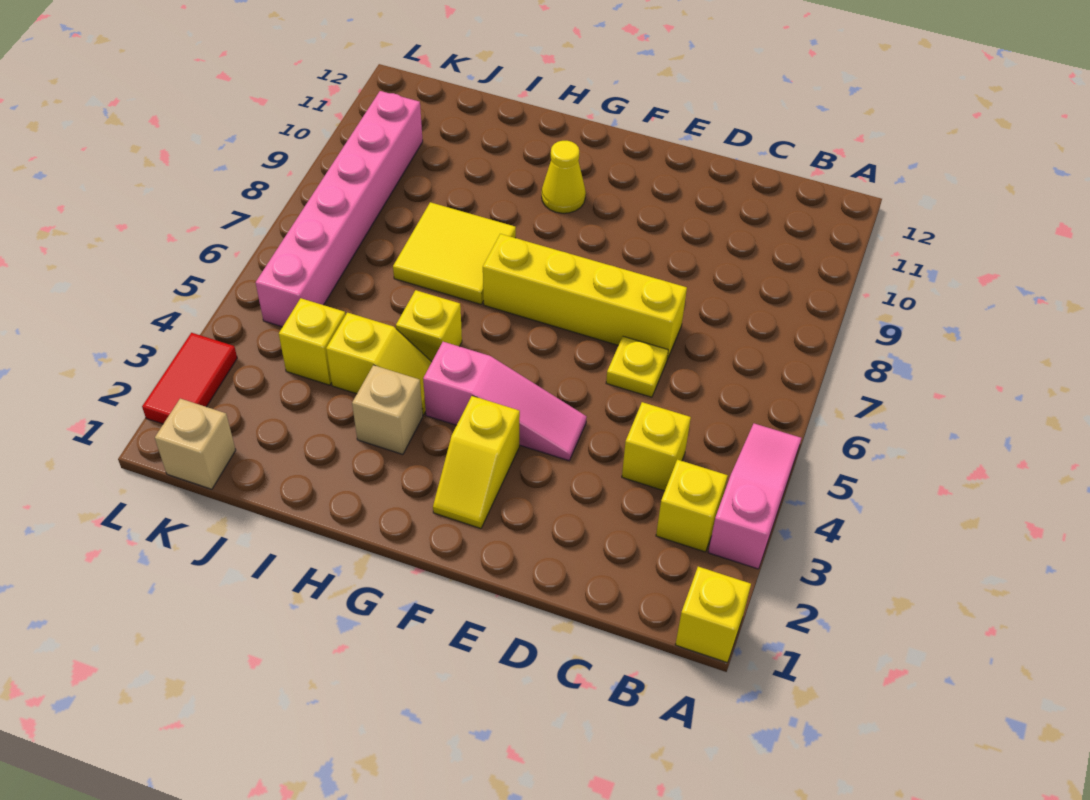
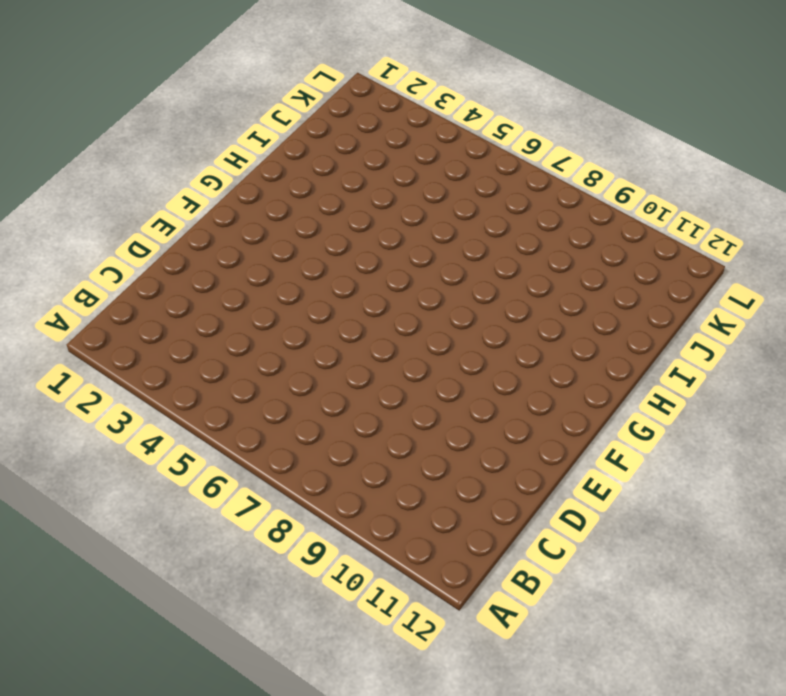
none -> yellow 1x1 brick [675,567,751,663]
none -> pink 1x3 slope [708,424,801,569]
none -> yellow 1x1 brick [656,460,728,552]

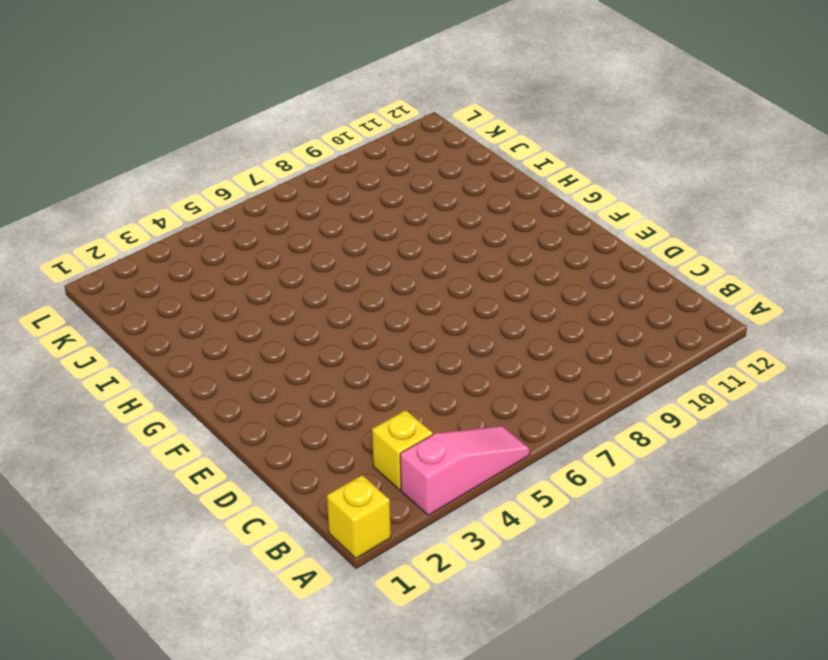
none -> yellow 1x1 brick [622,402,691,491]
none -> yellow 1x1 plate [606,336,668,397]
none -> yellow 1x4 brick [483,234,687,360]

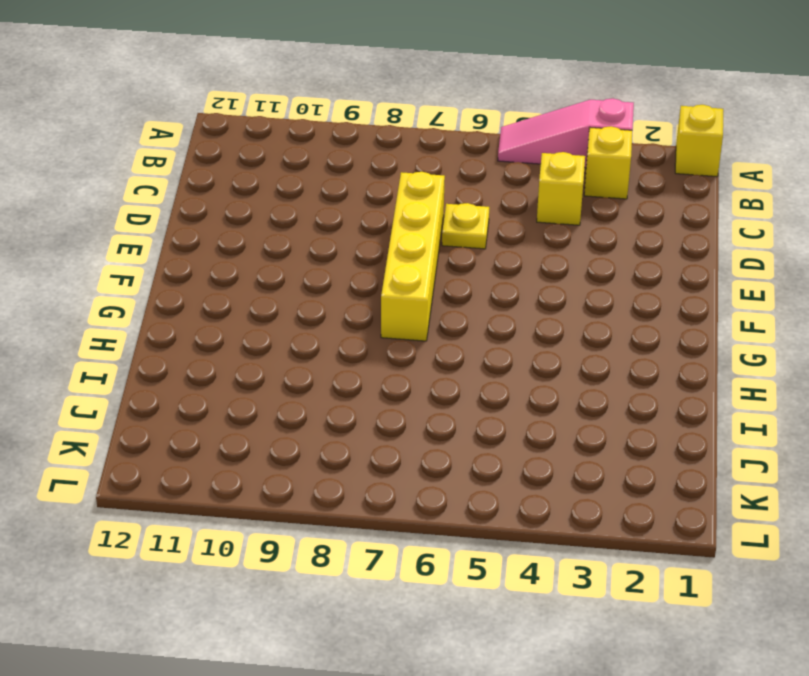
none -> pink 1x3 slope [423,342,586,461]
none -> yellow 1x2 slope [433,396,520,528]
none -> yellow 1x1 cone [542,141,586,213]

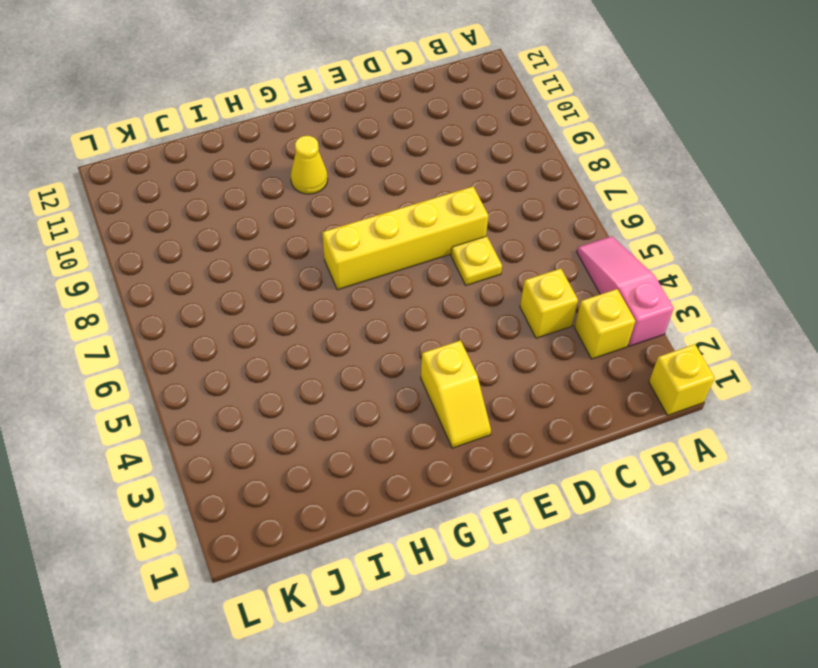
none -> pink 1x3 slope [423,342,586,461]
none -> tan 1x1 brick [352,365,423,454]
none -> yellow 1x2 slope [326,313,432,415]

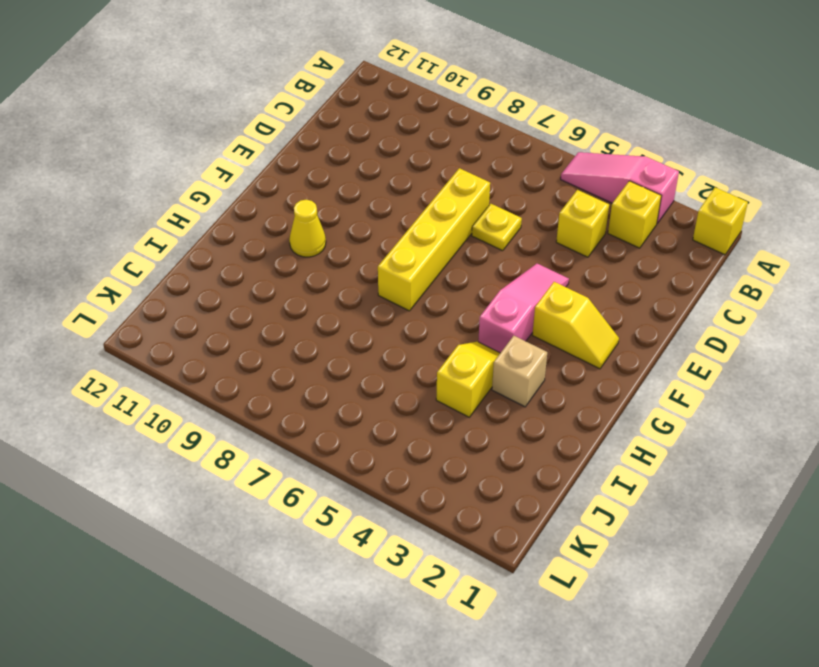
none -> yellow 1x1 brick [396,290,462,362]
none -> yellow 2x2 tile [393,202,516,304]
none -> yellow 1x1 brick [279,298,345,385]

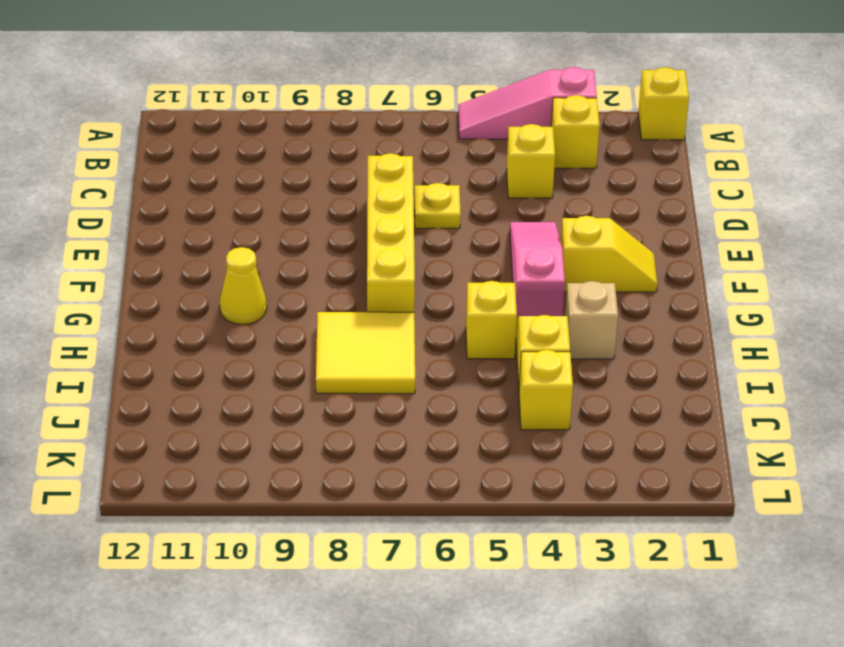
none -> tan 1x1 brick [155,399,236,489]
none -> pink 1x6 brick [256,91,423,327]
none -> red 1x2 tile [142,333,237,424]

